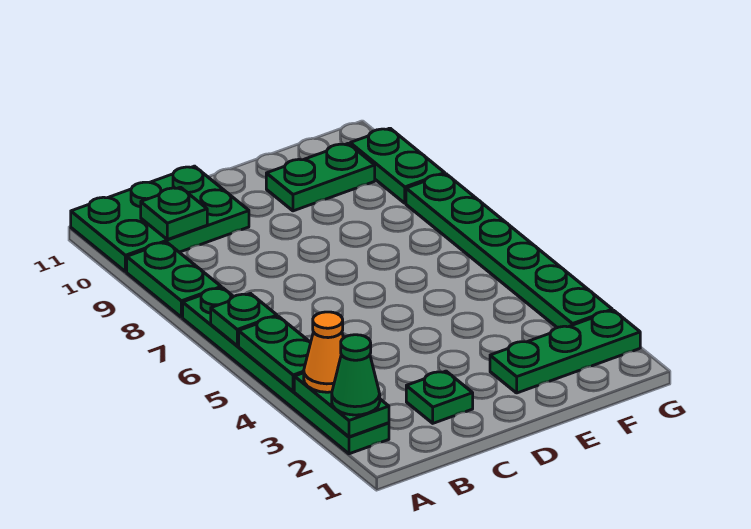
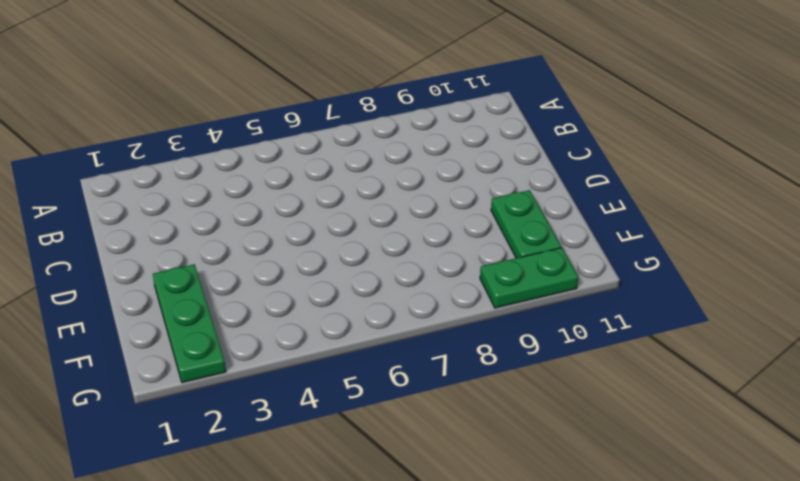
none -> green 1x6 plate [183,288,389,454]
none -> green 1x2 plate [127,242,221,317]
none -> green 2x3 plate [71,166,249,272]

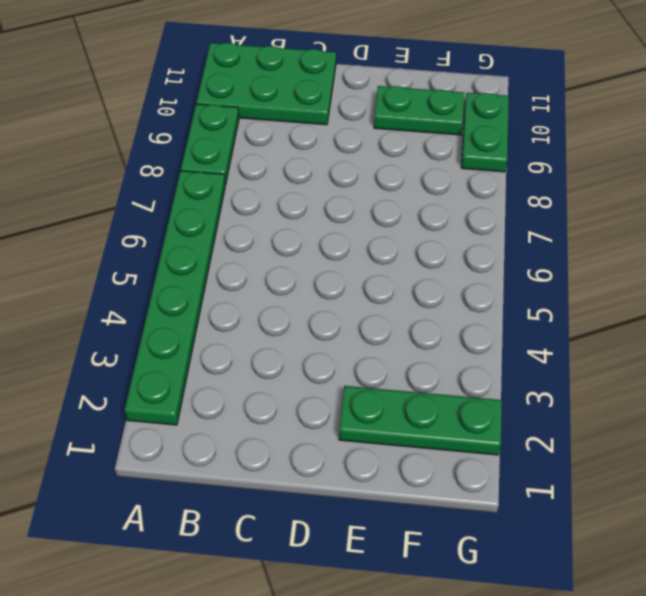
none -> green 1x1 plate [406,371,473,423]
none -> green 1x6 plate [406,174,612,328]
none -> green 1x2 plate [294,373,389,437]

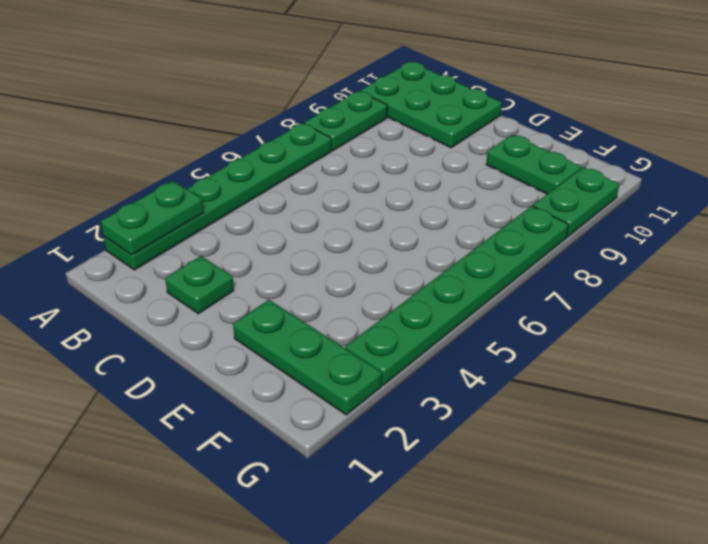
none -> green 1x2 plate [239,316,311,391]
none -> green 1x1 plate [211,294,277,346]
none -> green 1x1 plate [141,187,207,240]

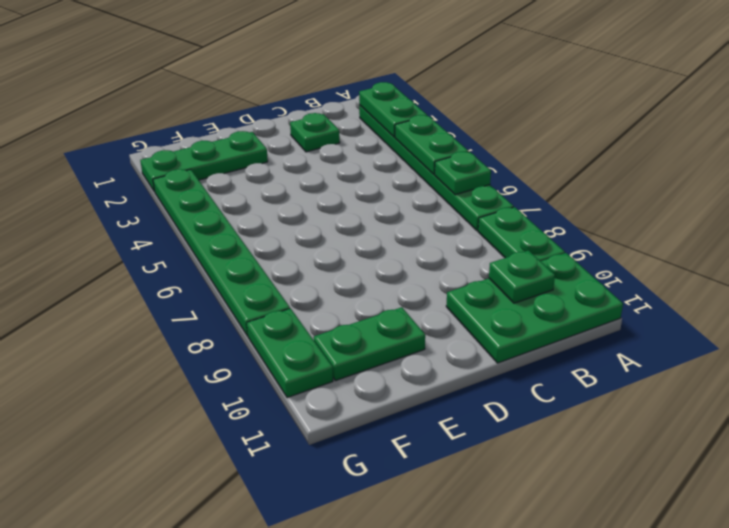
none -> green 1x1 cone [332,335,380,415]
none -> orange 1x1 cone [304,312,343,392]

